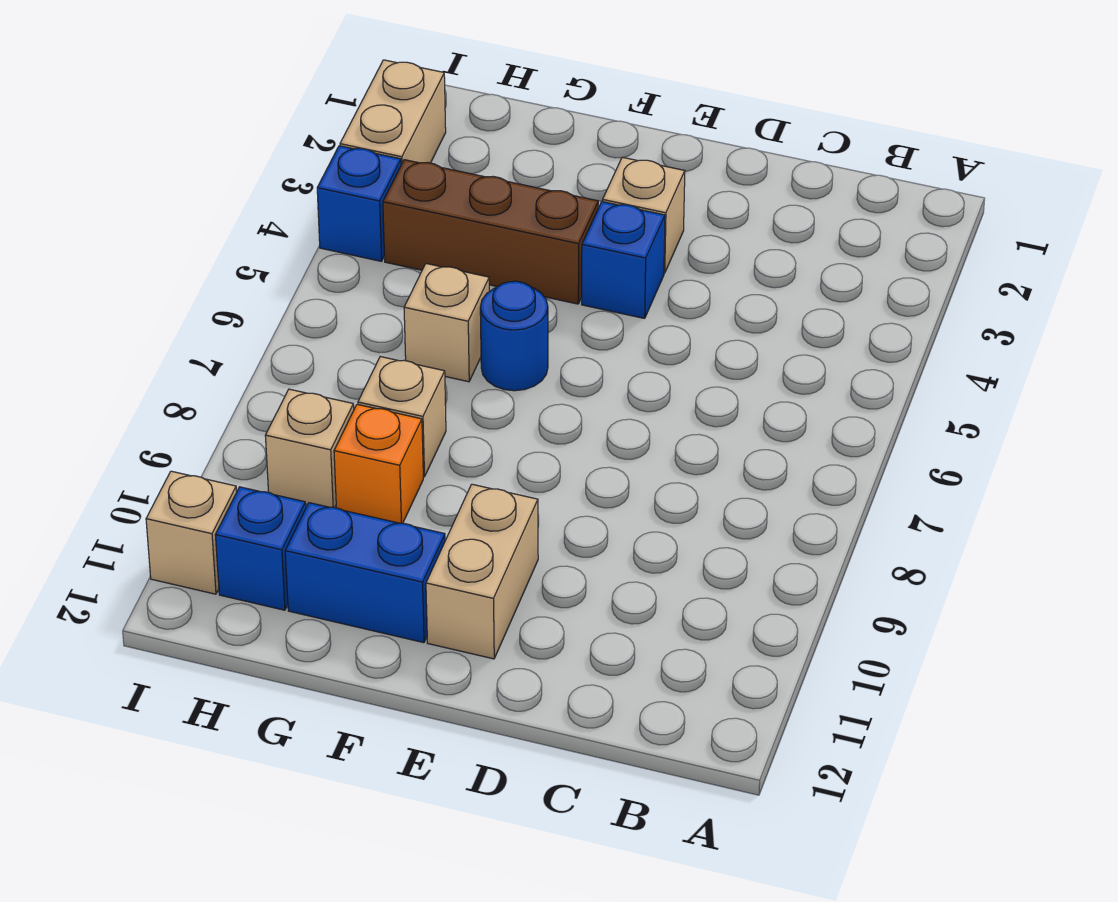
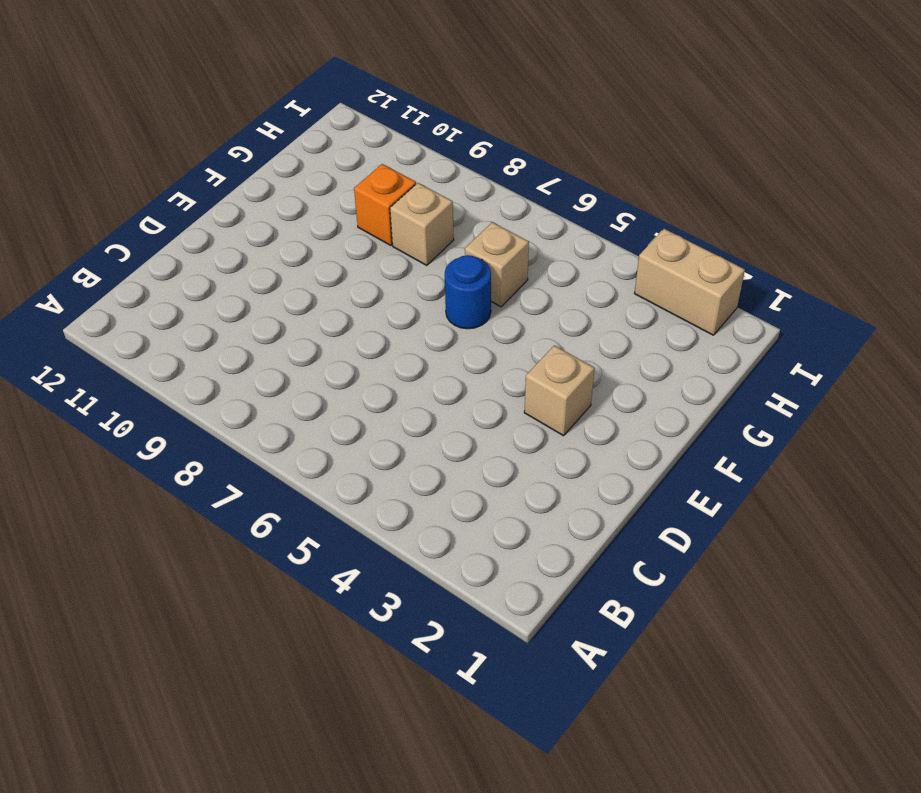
none -> blue 1x1 brick [582,202,665,318]
none -> tan 1x2 brick [426,484,538,659]
none -> brown 1x3 brick [383,160,598,304]

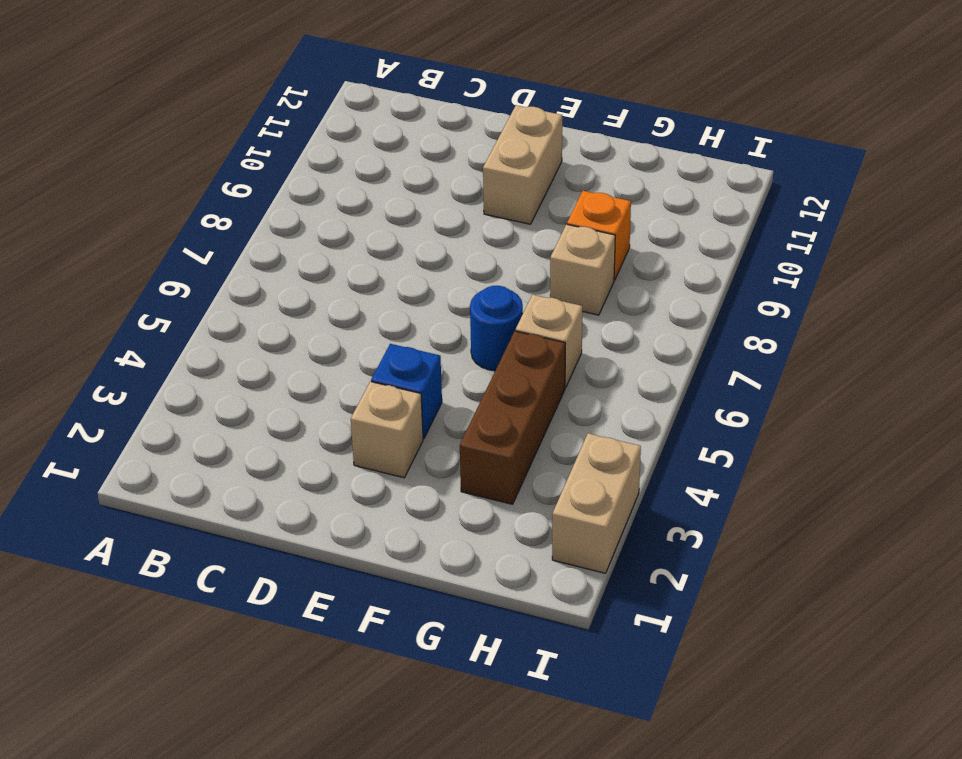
brown 1x3 brick [460,331,565,504] -> brown 1x3 brick turned to [383,160,598,304]
none -> blue 1x2 brick [285,503,445,643]
none -> tan 1x1 brick [265,389,354,508]
none -> blue 1x1 brick [215,487,306,610]

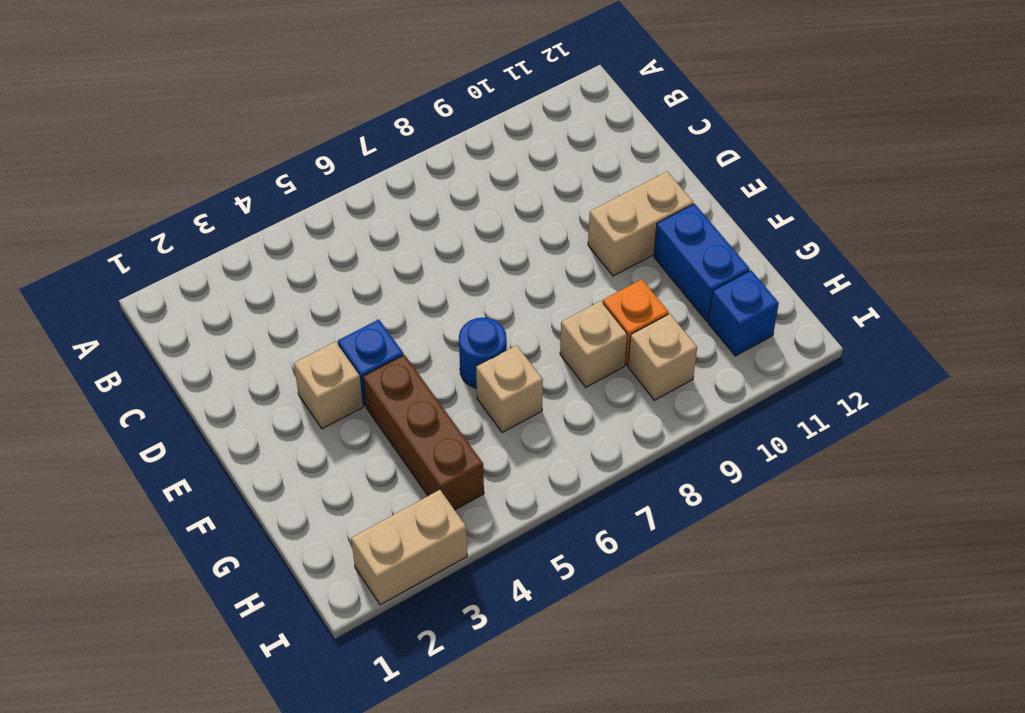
none -> blue 1x1 brick [317,146,401,261]
none -> tan 1x1 brick [146,471,237,594]

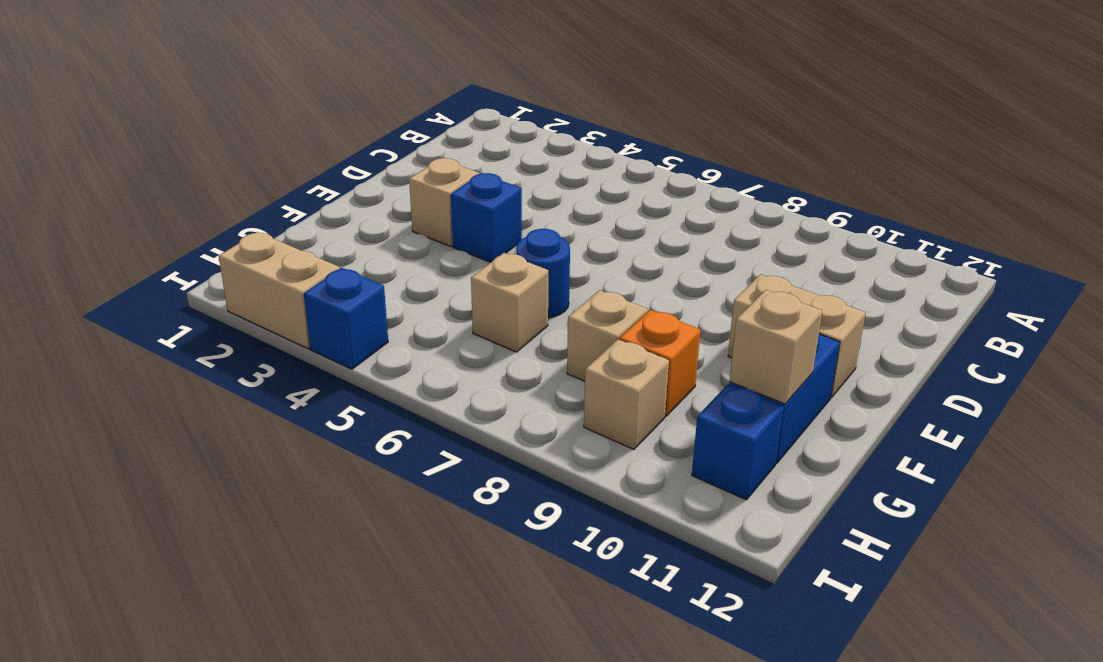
tan 1x1 brick [730,290,822,404] -> tan 1x1 brick moved to [146,471,237,594]
none -> brown 1x3 brick [383,160,598,304]

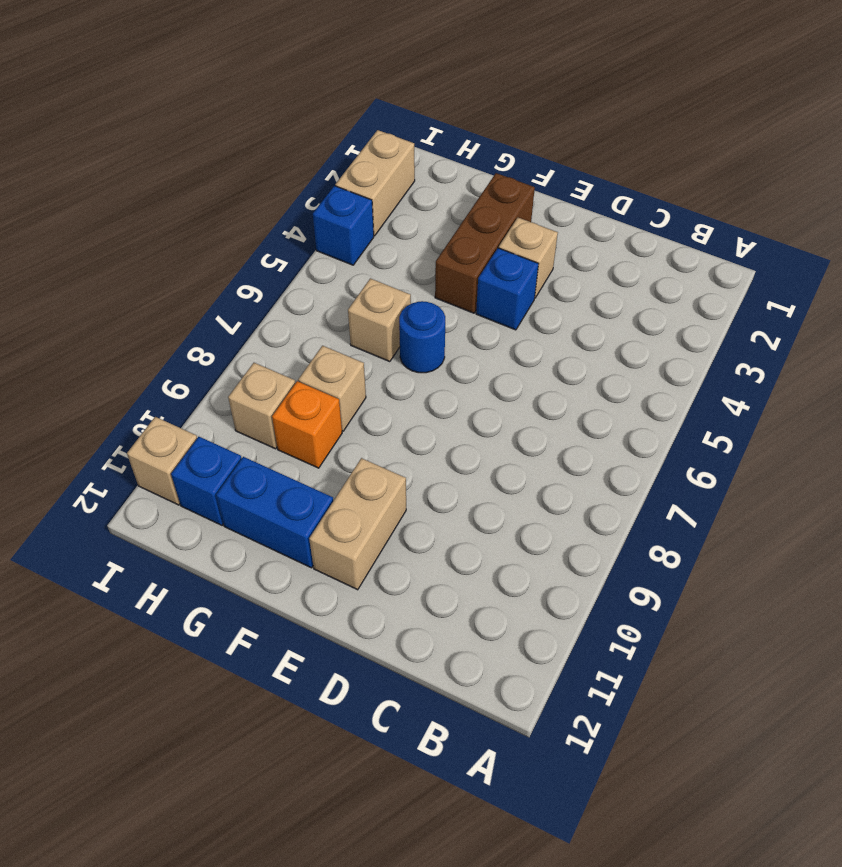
brown 1x3 brick [435,173,535,313] -> brown 1x3 brick turned to [383,160,598,304]

